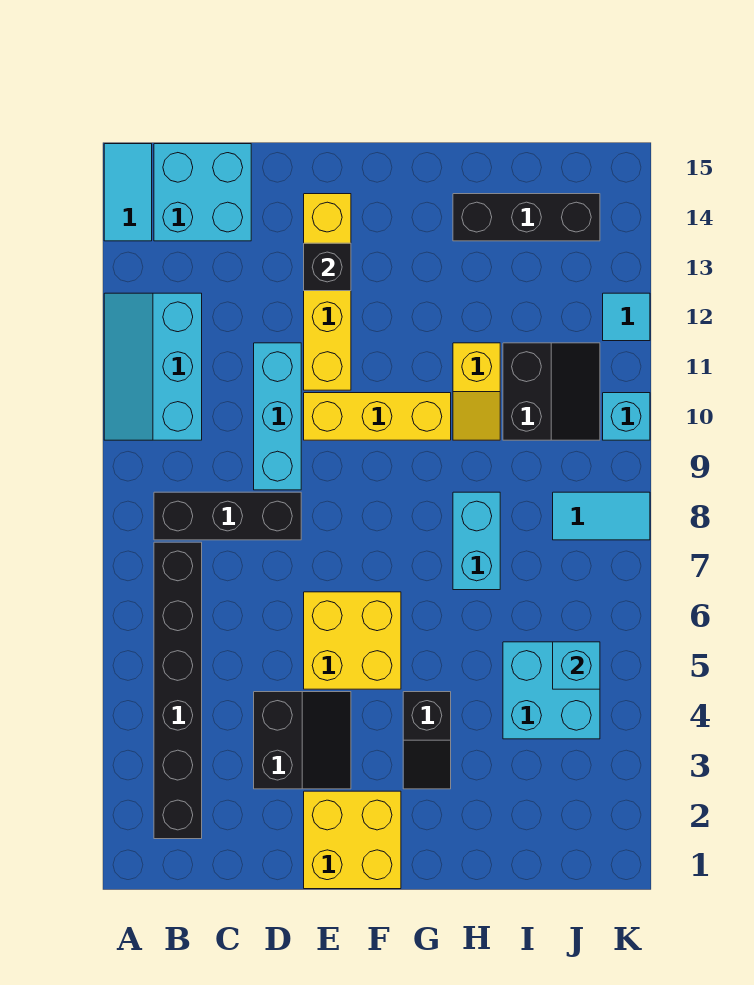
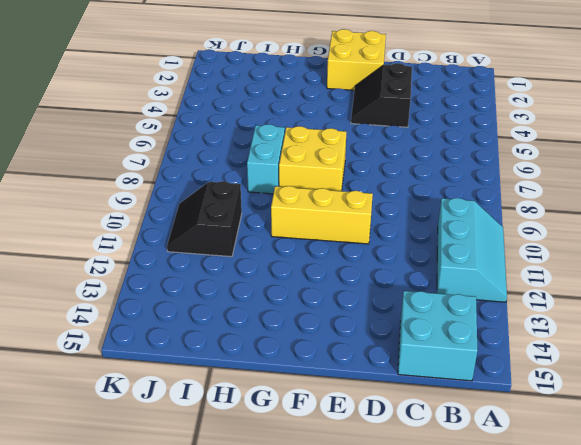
yellow 2x2 brick [279,126,346,191] -> yellow 2x2 brick moved to [304,592,401,689]
none -> cyan 1x2 tile [104,144,152,241]
none -> black 1x6 brick [154,542,202,839]
none -> black 1x3 brick [154,492,301,540]

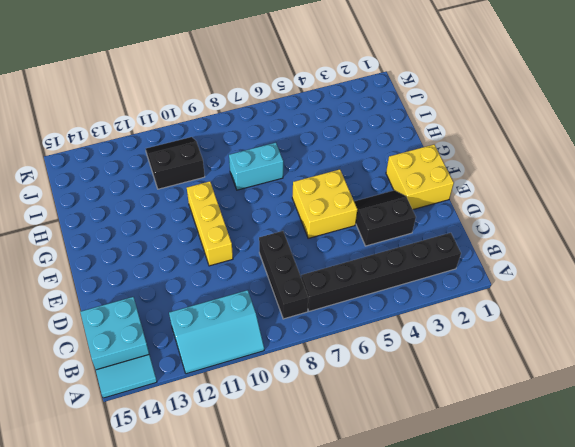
none -> cyan 1x3 brick [254,343,301,490]
none -> yellow 1x4 brick [304,194,351,390]
none -> black 1x2 slope [403,692,451,789]

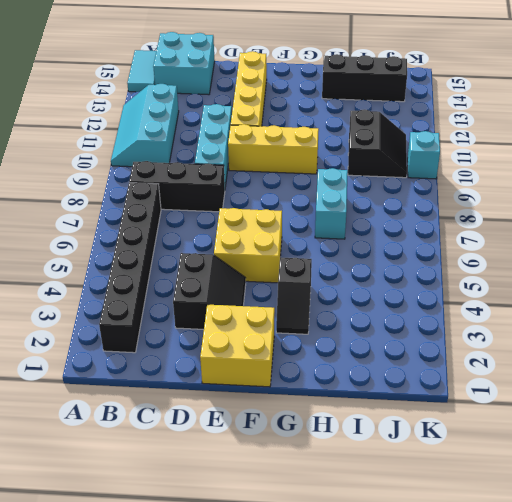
none -> yellow 1x2 slope [453,343,500,440]
none -> cyan 2x2 brick [503,642,600,739]
none -> cyan 1x2 tile [553,492,650,540]

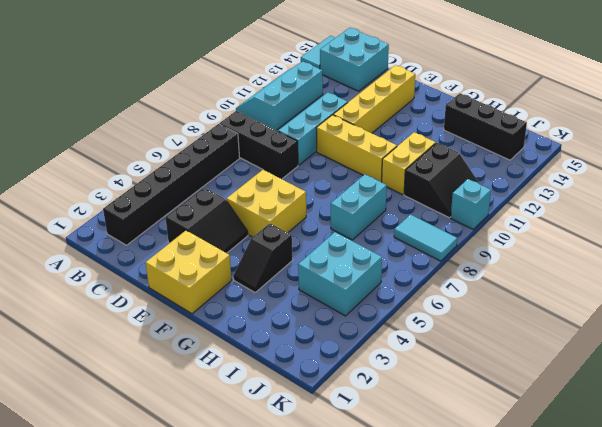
yellow 1x2 brick [382,132,436,195] -> yellow 1x2 slope [453,343,500,440]
none -> cyan 1x1 tile [603,293,650,341]
none -> black 1x1 brick [304,243,351,291]
none -> cyan 1x1 brick [553,642,600,689]

